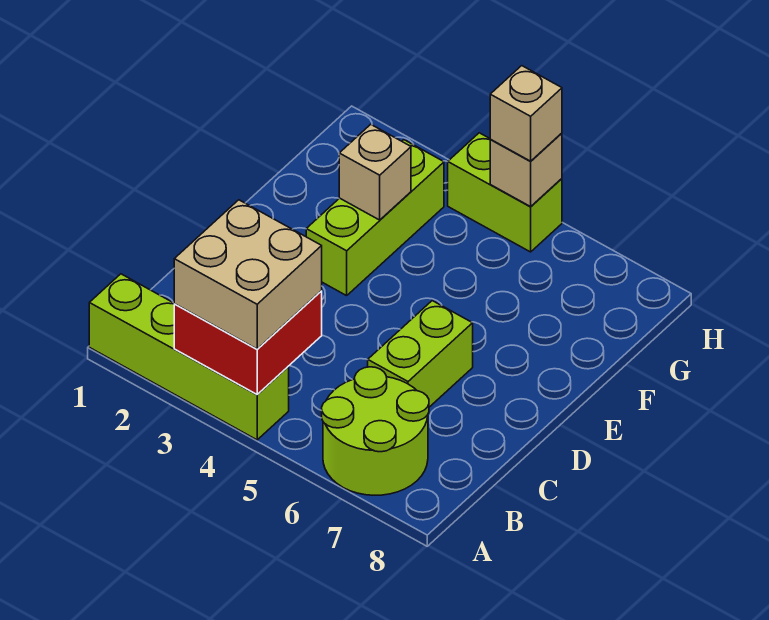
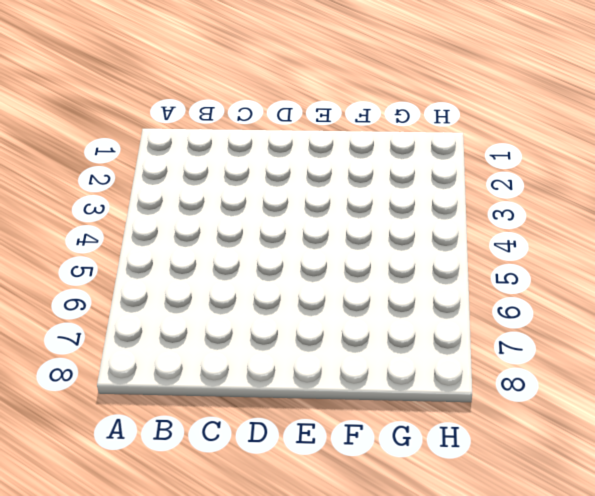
none -> lime 1x4 brick [89,274,289,440]
none -> lime 2x2 round brick [322,367,429,495]

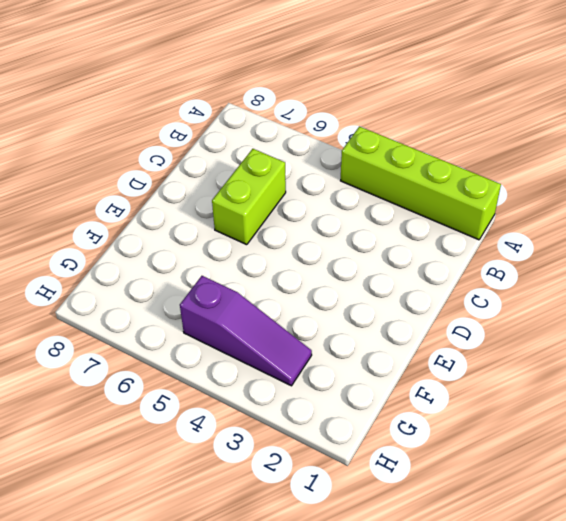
purple 1x3 slope [180,276,312,386] -> lime 1x3 brick [306,140,444,296]
none -> lime 2x2 round brick [322,367,429,495]
none -> lime 1x2 brick [448,133,562,252]

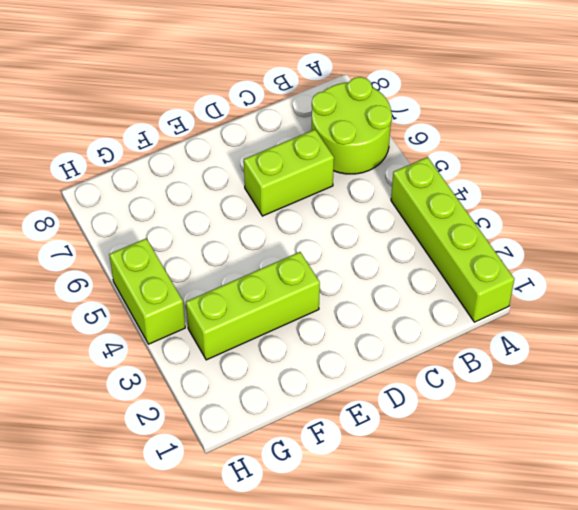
none -> red 2x2 brick [174,291,322,394]
none -> tan 1x1 brick [339,124,411,220]

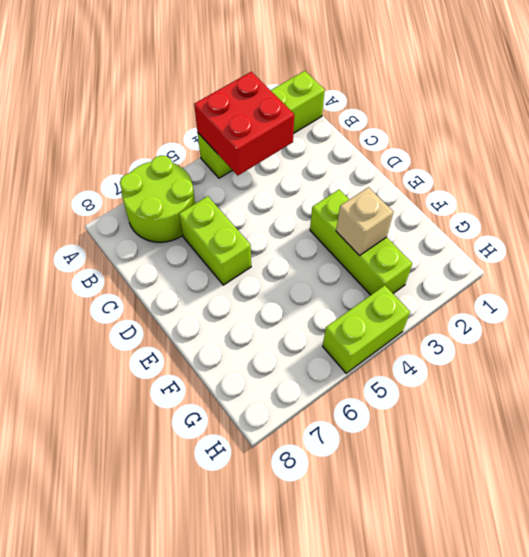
none -> tan 1x1 brick [490,133,562,207]
none -> tan 2x2 brick [174,200,322,349]

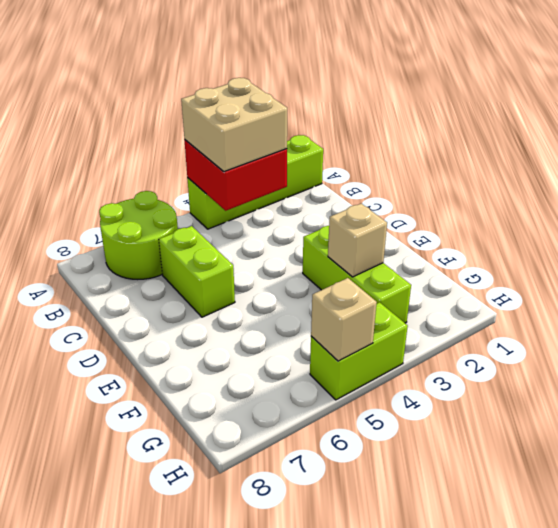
none -> tan 1x1 brick [490,66,562,161]

